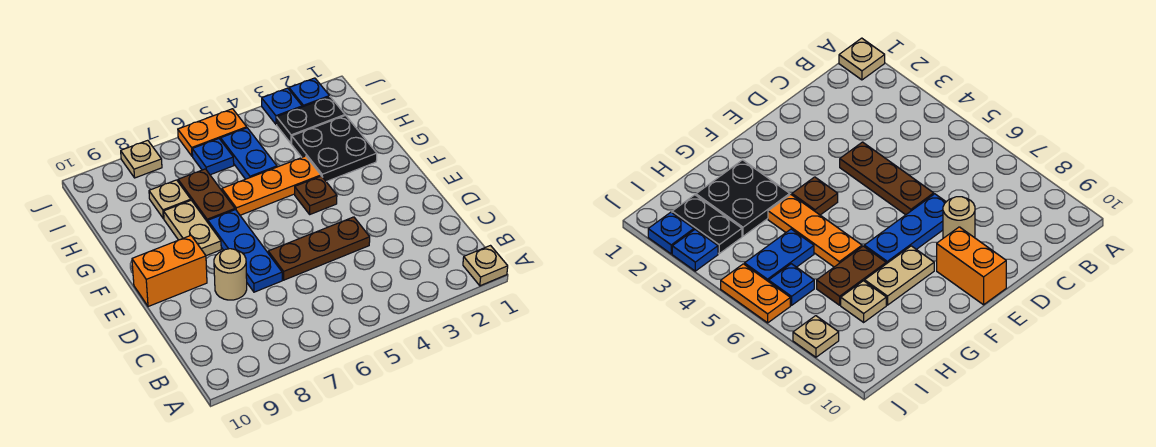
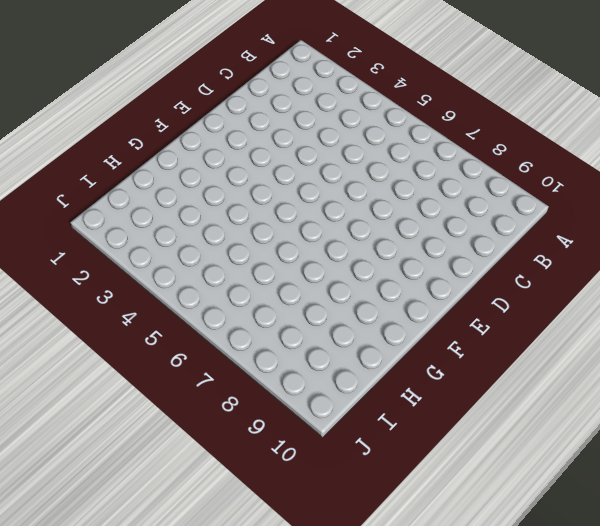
none -> tan 1x1 plate [463,246,508,286]
none -> brown 1x3 plate [268,217,370,280]
none -> blue 1x3 plate [208,210,282,292]

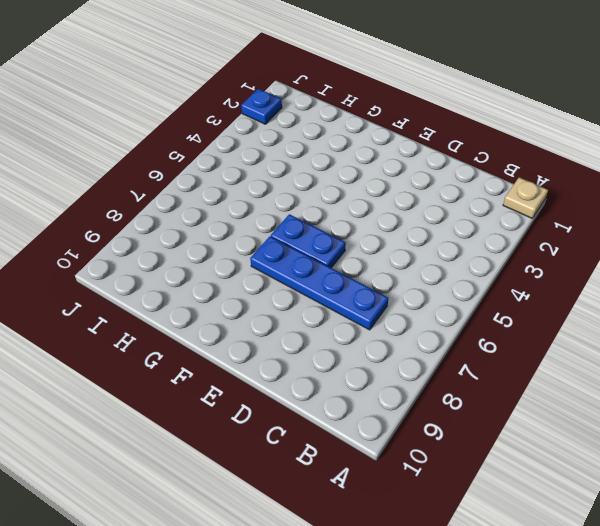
blue 1x4 plate [250,236,388,330] -> blue 1x3 plate [208,210,282,292]
blue 1x2 plate [271,214,346,268] -> blue 1x2 plate moved to [221,128,277,179]
none -> brown 1x3 plate [268,217,370,280]
none -> tan 1x1 round brick [214,249,247,300]
none -> orange 1x2 brick [132,236,207,307]

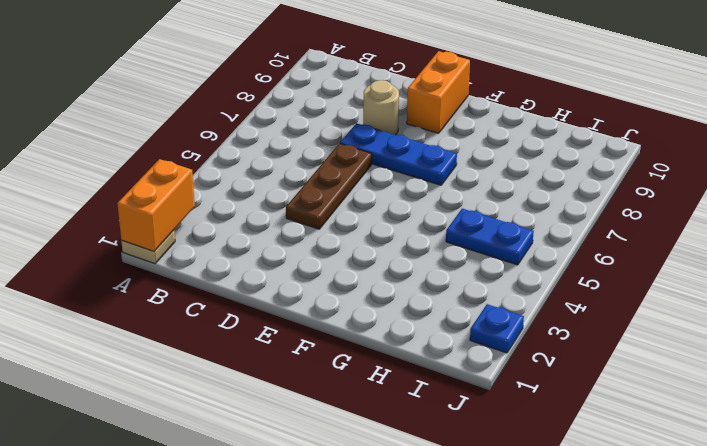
orange 1x2 brick [117,159,195,251] -> none
none -> brown 1x1 plate [295,176,337,214]
none -> tan 1x2 plate [164,200,221,256]
none -> black 2x2 plate [292,115,377,182]

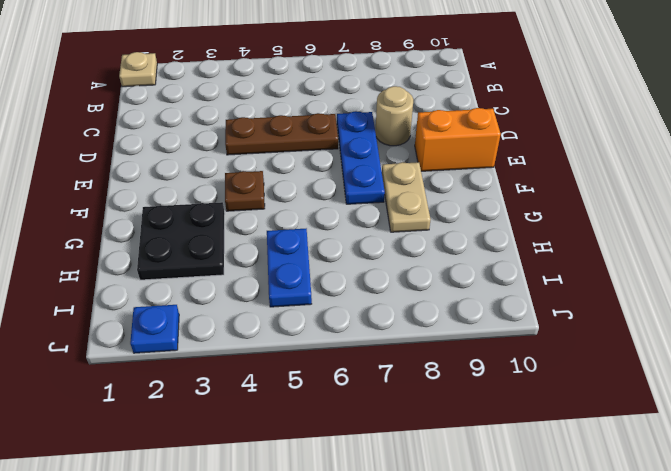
none -> orange 1x3 plate [222,156,321,215]
none -> brown 1x2 plate [178,169,235,222]
none -> tan 1x1 plate [149,180,191,219]

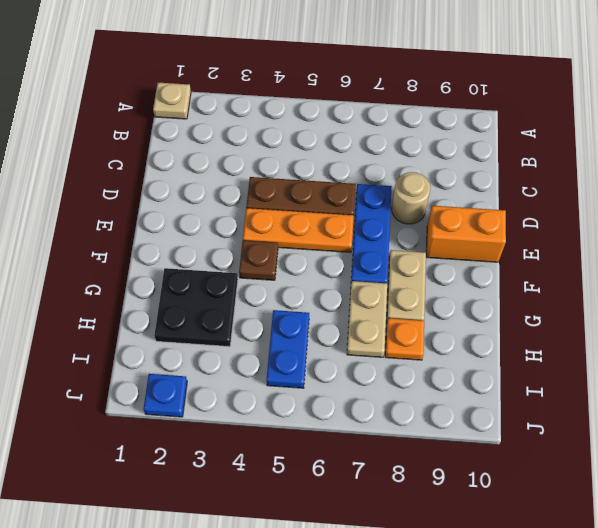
orange 1x3 plate [243,208,354,252] -> orange 1x3 plate moved to [222,156,321,215]
tan 1x2 plate [347,281,387,357] -> brown 1x2 plate [178,169,235,222]
orange 1x1 plate [385,318,424,360] -> tan 1x1 plate [149,180,191,219]
none -> black 1x2 plate [277,97,345,144]
none -> blue 1x1 plate [192,139,234,175]
none -> blue 1x1 plate [262,88,302,124]

